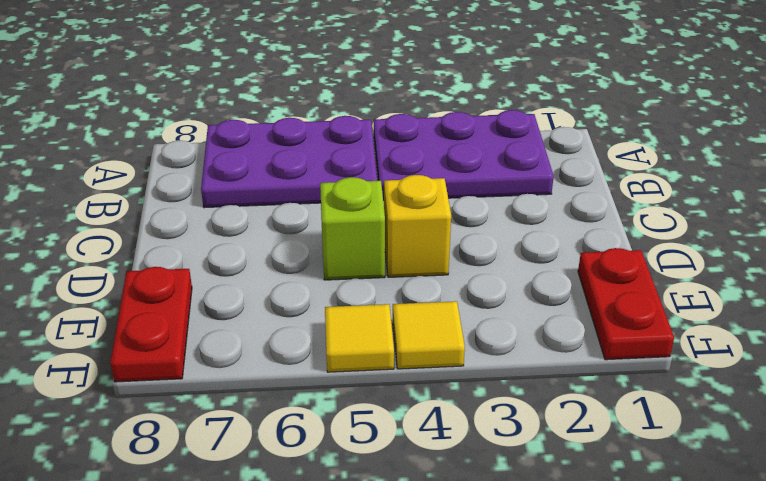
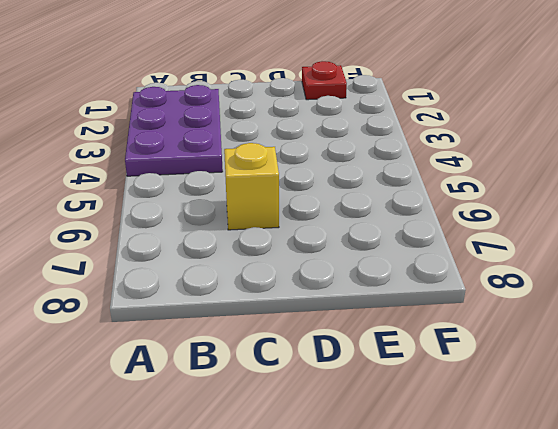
yellow 1x1 brick [224,143,279,230] -> yellow 1x1 brick moved to [384,175,451,277]
red 1x1 plate [302,61,347,100] -> red 1x2 plate [578,248,674,360]
none -> purple 2x3 plate [201,116,377,208]
none -> lime 1x1 brick [320,177,385,280]

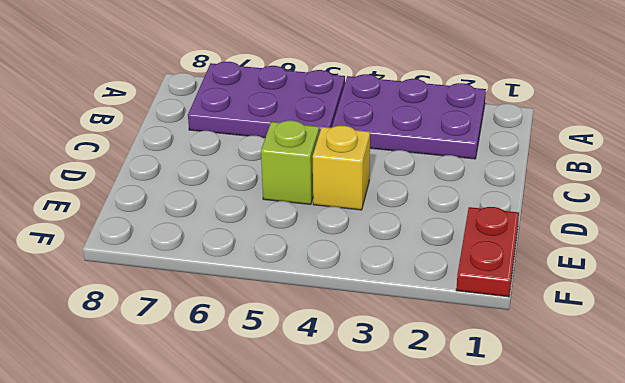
none -> red 1x2 plate [110,267,192,382]
none -> yellow 1x1 tile [393,301,465,369]

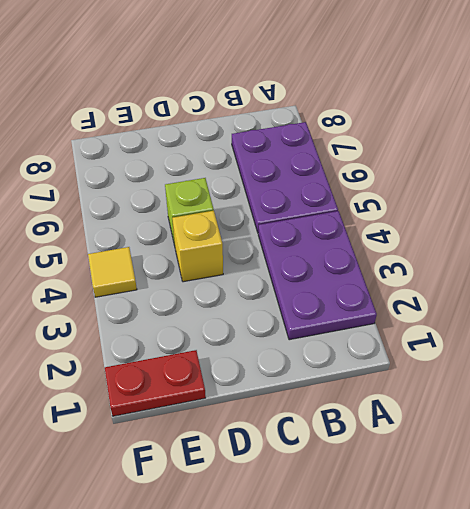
none -> red 1x2 plate [110,267,192,382]
none -> yellow 1x1 tile [325,304,394,372]

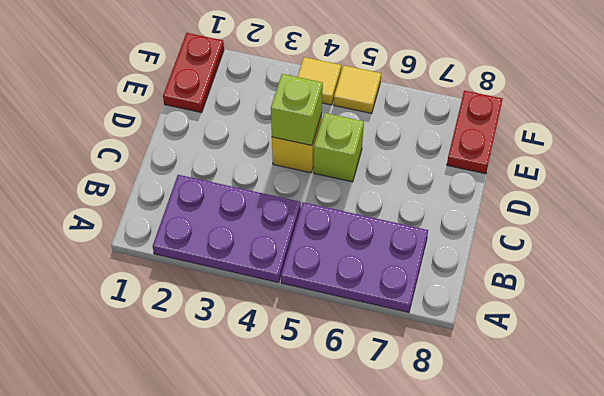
lime 1x1 brick [271,74,323,145] -> none

